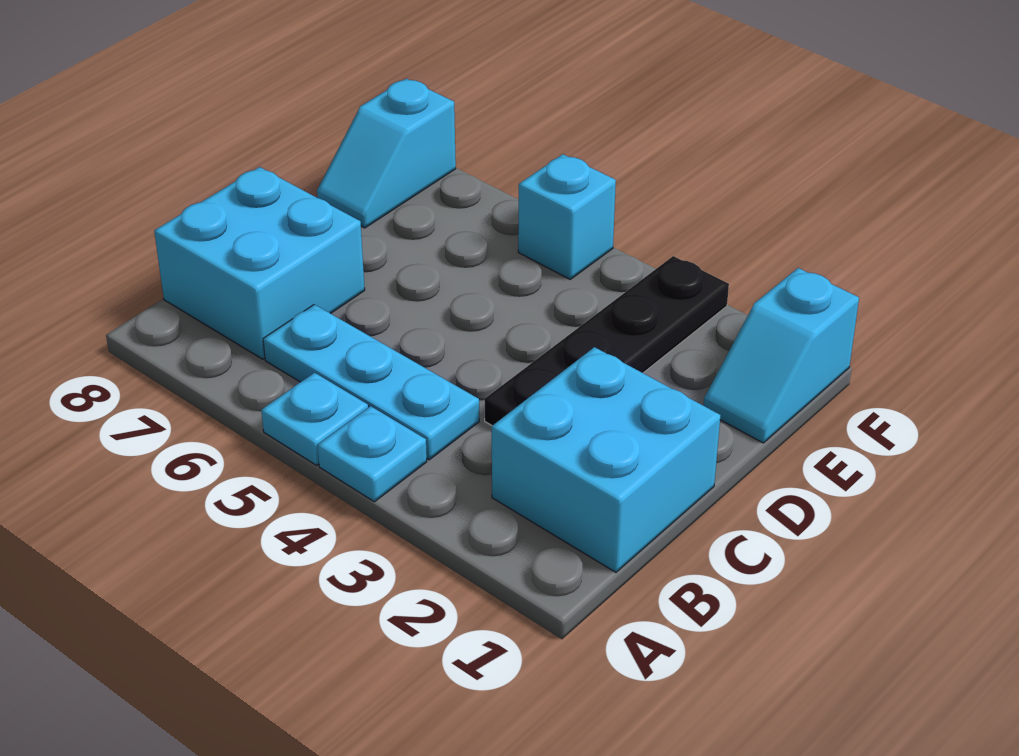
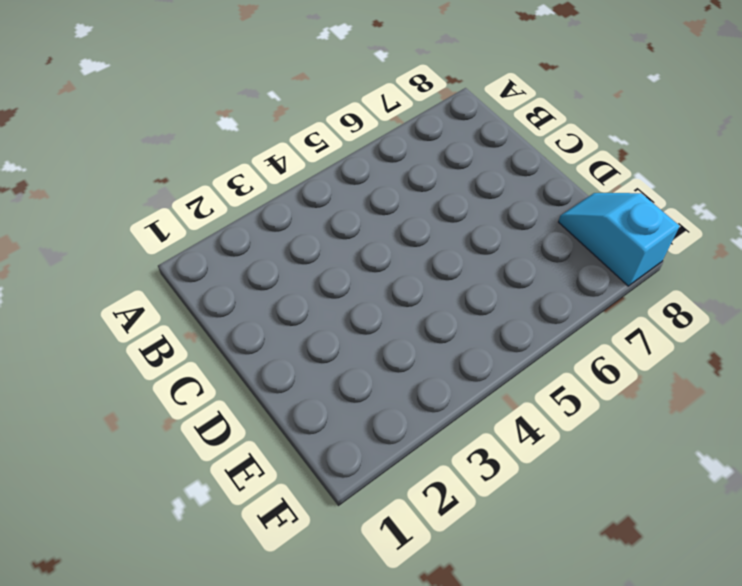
none -> cyan 1x1 plate [318,406,427,502]
none -> cyan 1x1 plate [261,373,368,465]

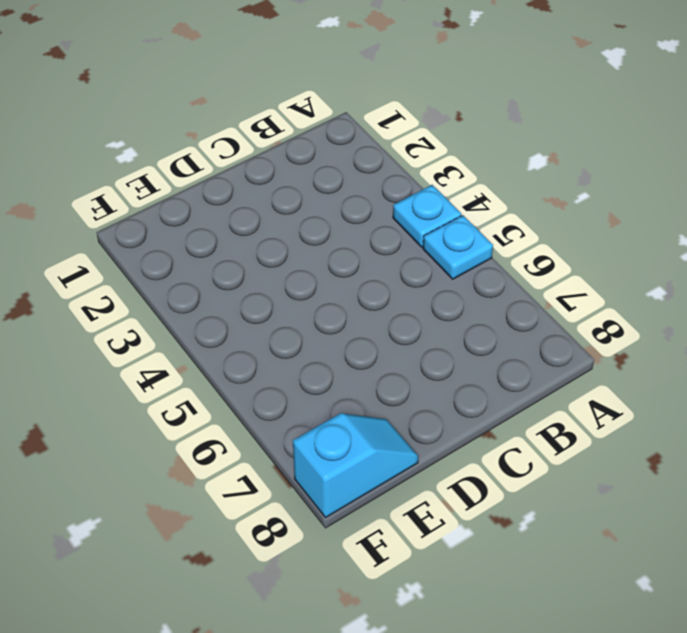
none -> cyan 2x2 brick [492,347,721,572]
none -> cyan 1x3 plate [263,304,479,460]

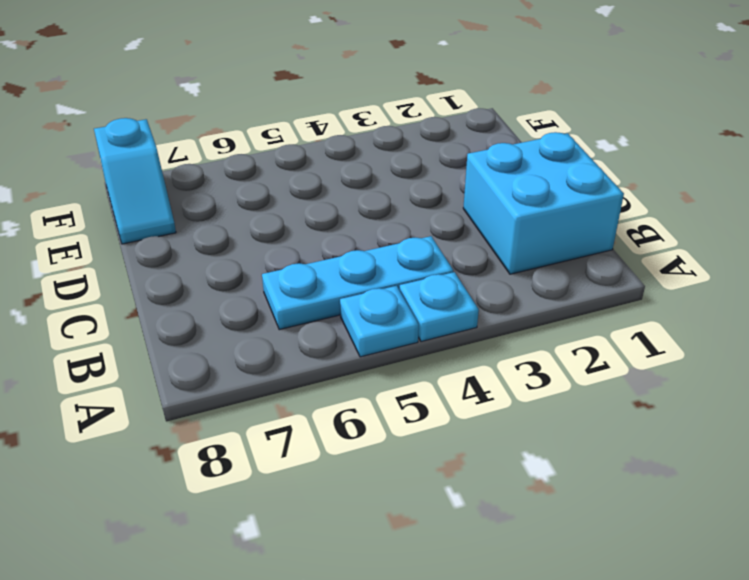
none -> cyan 2x2 brick [154,167,365,359]
none -> black 1x4 plate [484,256,729,426]

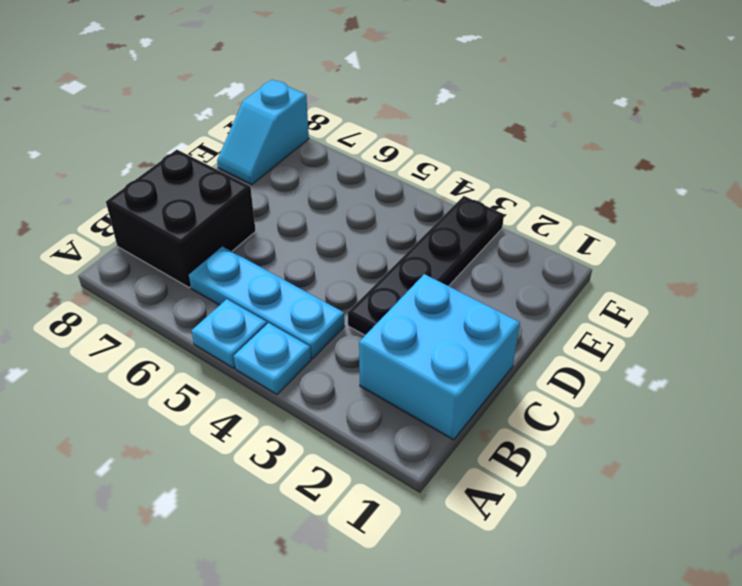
black 2x2 brick [106,150,256,288] -> cyan 2x2 brick [154,167,365,359]
none -> cyan 1x2 slope [704,268,859,443]
none -> cyan 1x1 brick [518,154,616,279]

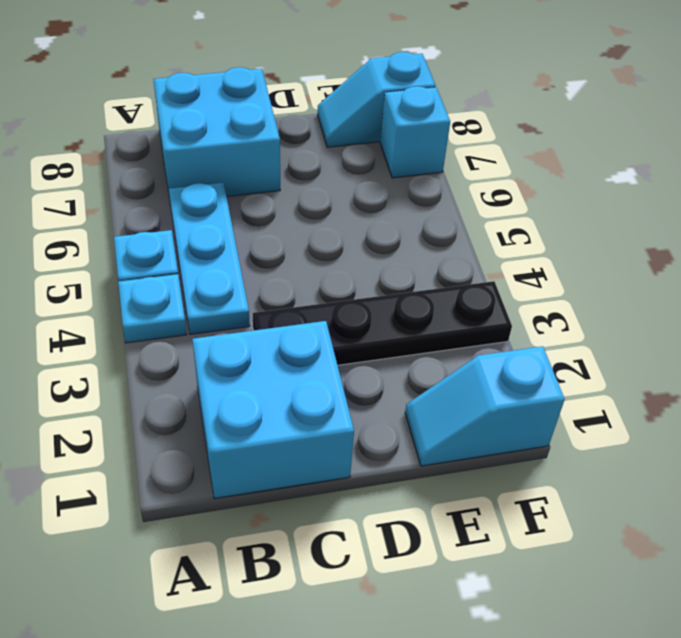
cyan 1x1 brick [380,86,450,178] -> cyan 1x1 brick moved to [518,154,616,279]

